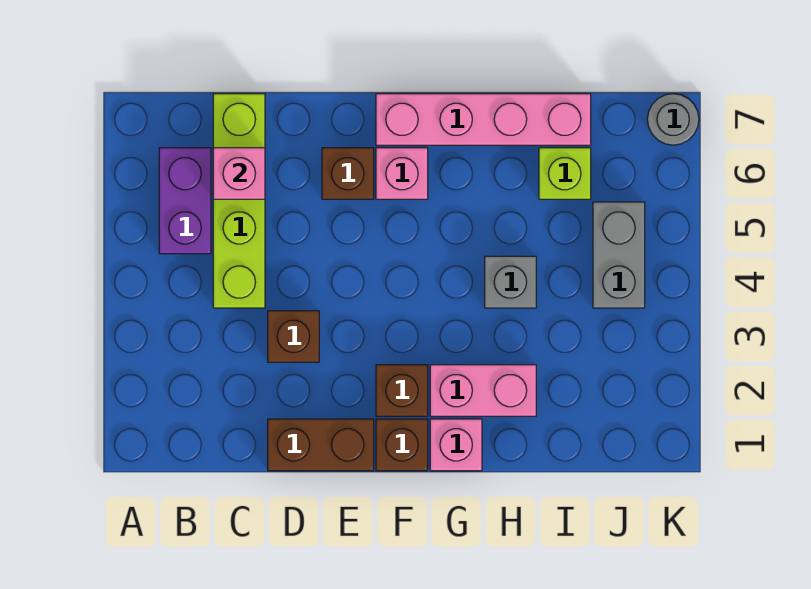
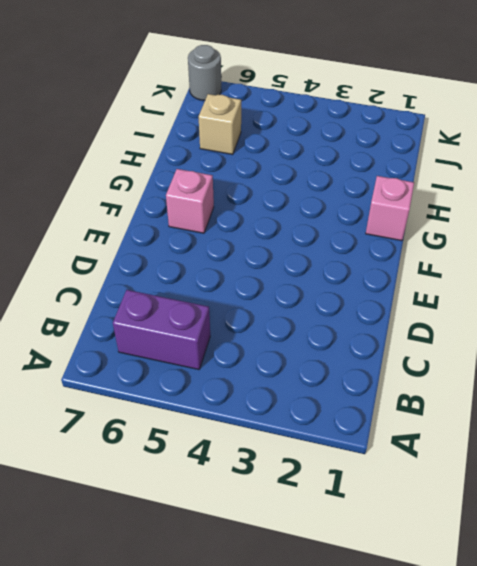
tan 1x1 brick [199,94,241,155] -> lime 1x1 brick [539,148,591,199]
none -> lime 1x4 brick [213,94,265,308]
none -> brown 1x2 brick [268,419,374,471]
none -> brown 1x1 brick [268,311,319,362]

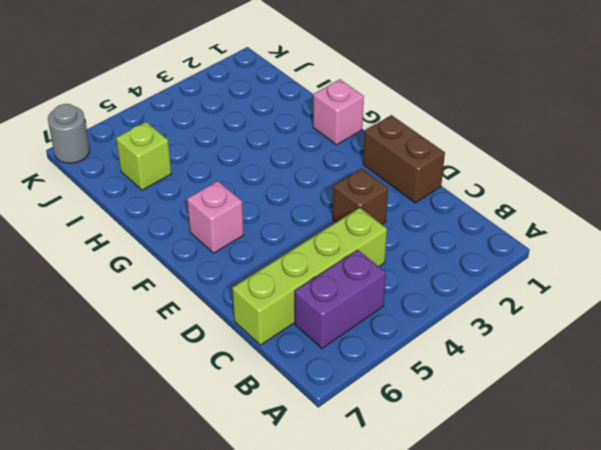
none -> brown 1x1 brick [322,148,374,199]
none -> brown 1x1 brick [376,419,428,471]
none -> brown 1x1 brick [376,365,428,416]

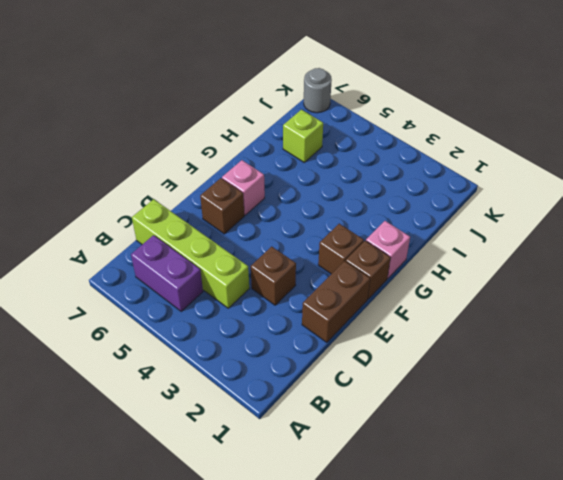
none -> pink 1x4 brick [376,94,591,145]
none -> pink 1x2 brick [430,365,536,416]
none -> grey 1x1 brick [485,256,536,308]

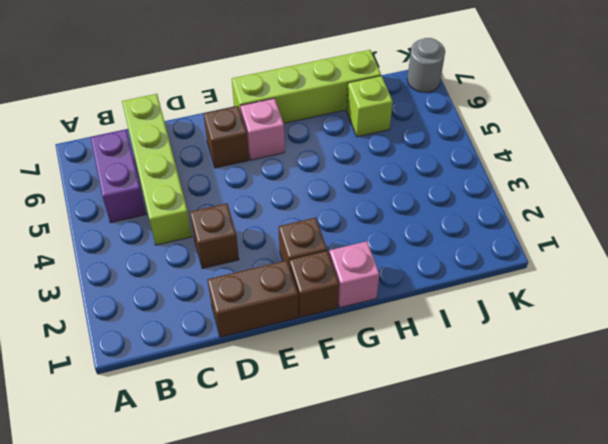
lime 1x4 brick [232,50,381,123] -> pink 1x4 brick [376,94,591,145]
none -> pink 1x2 brick [430,365,536,416]
none -> grey 1x1 brick [485,256,536,308]
none -> grey 1x2 brick [593,202,645,308]

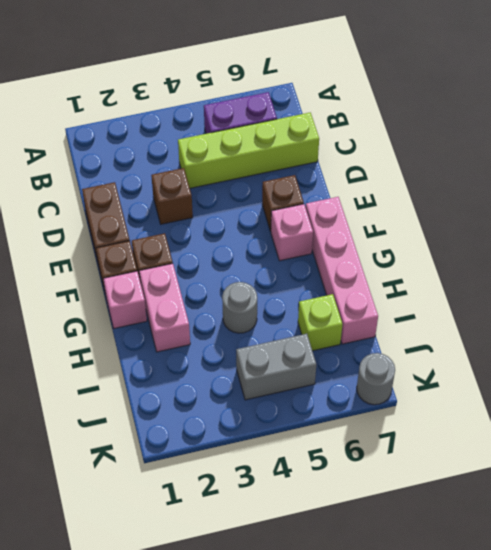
grey 1x1 round brick [222,282,257,333] -> grey 1x1 brick [485,256,536,308]
none -> pink 1x1 brick [213,148,265,199]

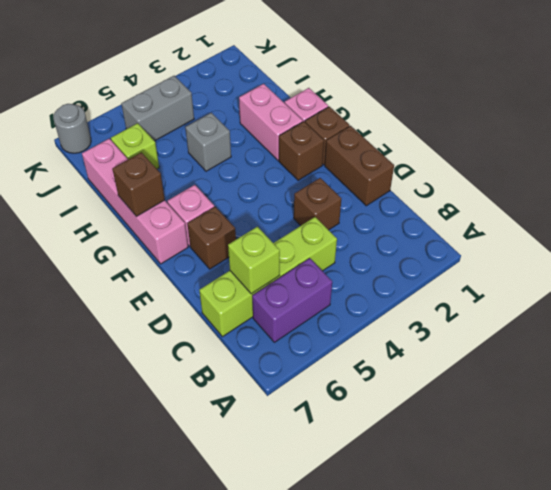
lime 1x1 brick [228,227,280,294] -> pink 1x1 brick [213,148,265,199]
brown 1x1 brick [112,152,165,217] -> none

